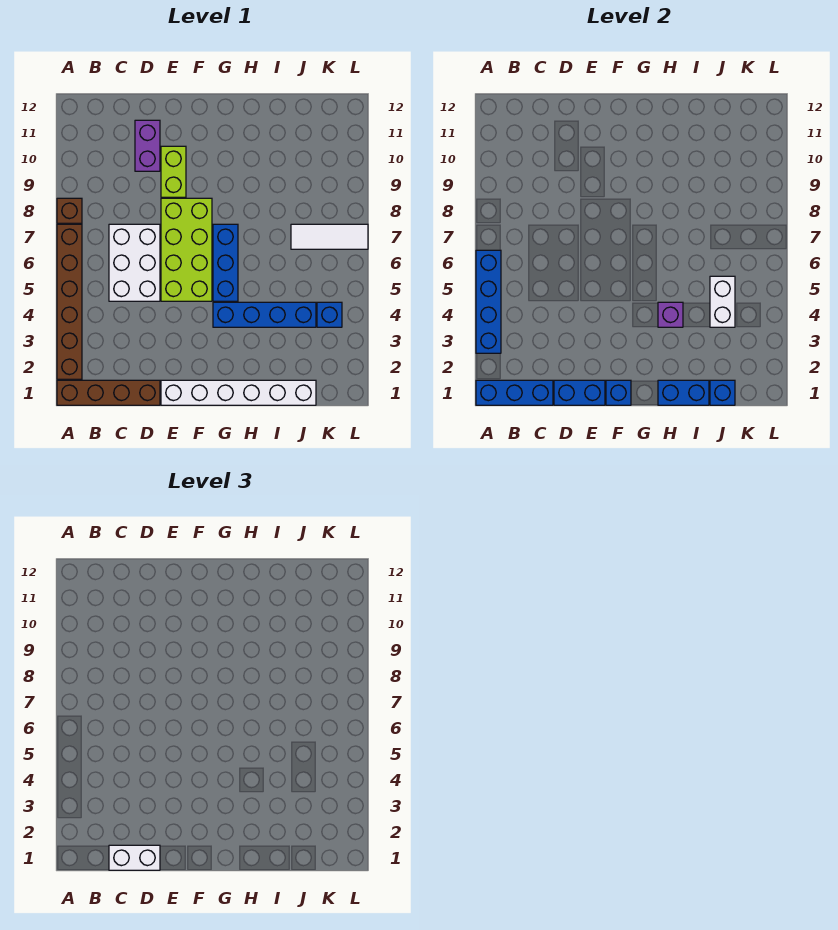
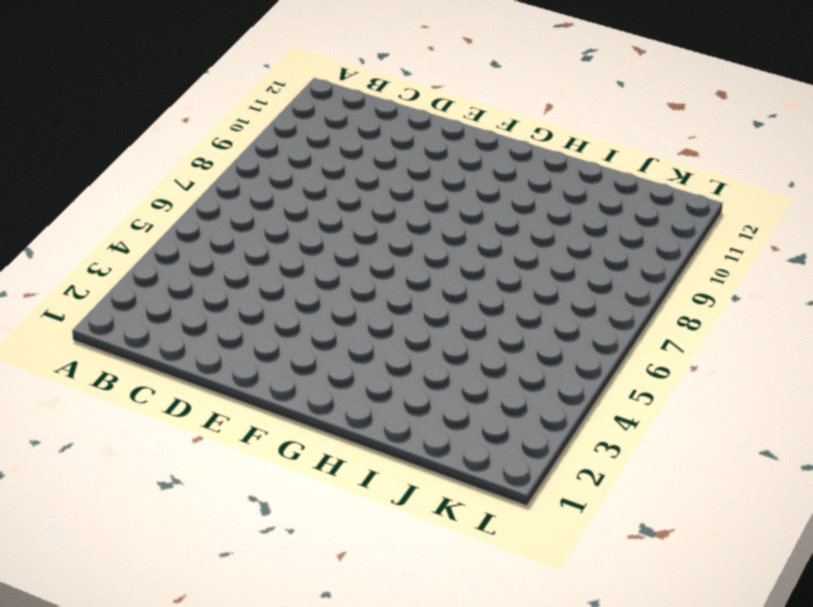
none -> brown 1x4 brick [57,380,160,405]
none -> brown 1x6 brick [57,224,82,379]
none -> brown 1x1 brick [57,198,82,223]

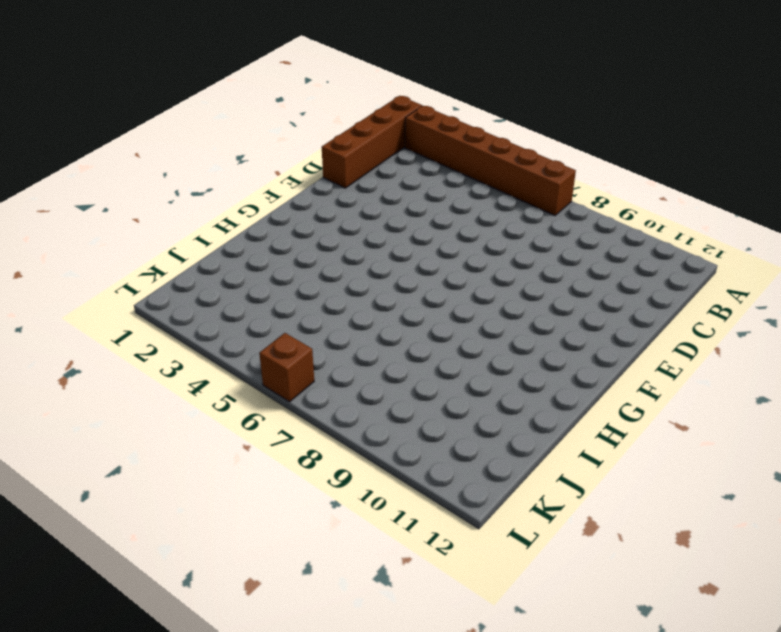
brown 1x1 brick [259,333,314,402] -> brown 1x1 brick moved to [57,198,82,223]
none -> white 2x3 brick [109,224,160,301]
none -> purple 1x2 brick [135,120,160,171]
none -> white 1x6 brick [161,380,316,405]

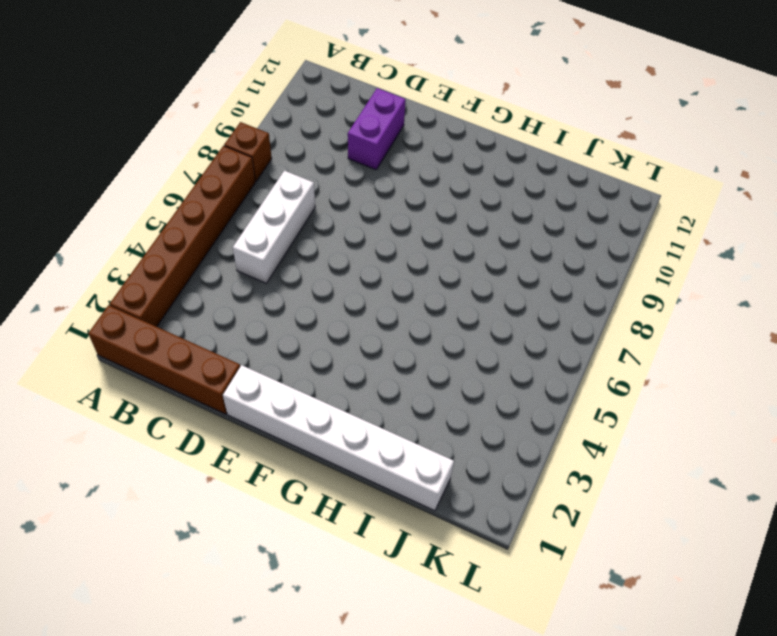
white 1x3 brick [233,171,315,283] -> white 2x3 brick [109,224,160,301]
none -> lime 2x4 brick [161,198,212,301]
none -> lime 1x2 brick [161,146,186,197]
none -> blue 1x4 brick [213,302,316,327]

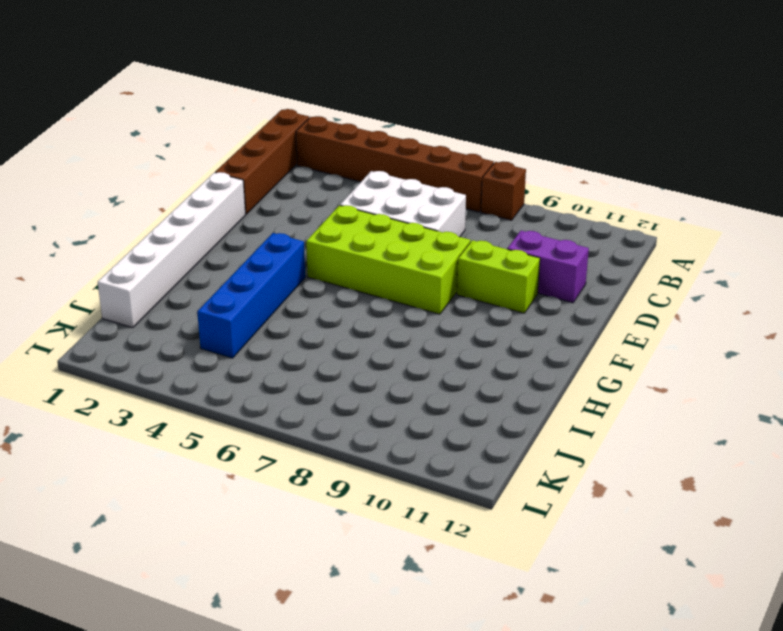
none -> blue 1x3 brick [213,224,238,301]
none -> white 1x3 tile [291,224,368,249]
none -> blue 1x1 brick [317,302,342,327]

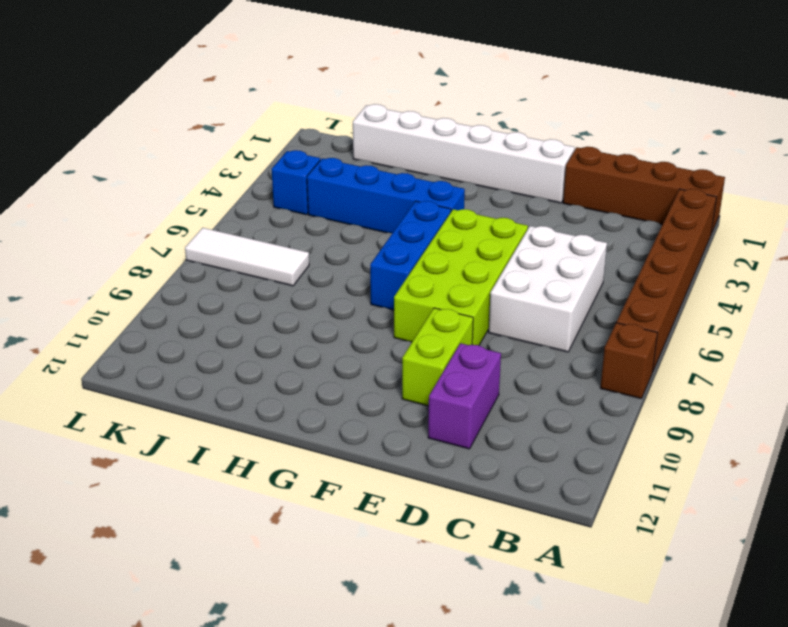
none -> blue 1x3 brick [476,380,553,405]
none -> blue 1x4 brick [476,250,501,353]
none -> blue 1x2 brick [554,380,605,405]

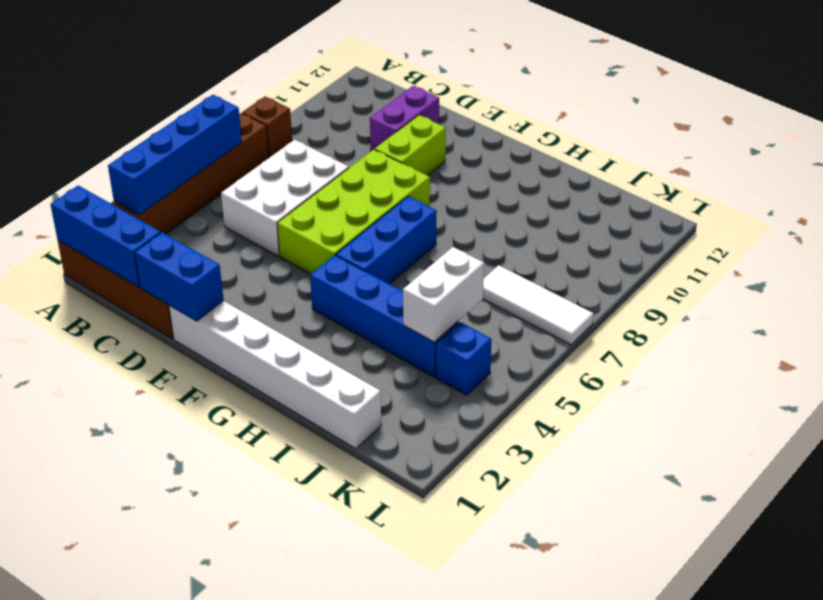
none -> blue 1x1 brick [606,380,631,405]
none -> blue 1x2 brick [658,380,709,405]
none -> purple 1x1 brick [658,302,683,327]

